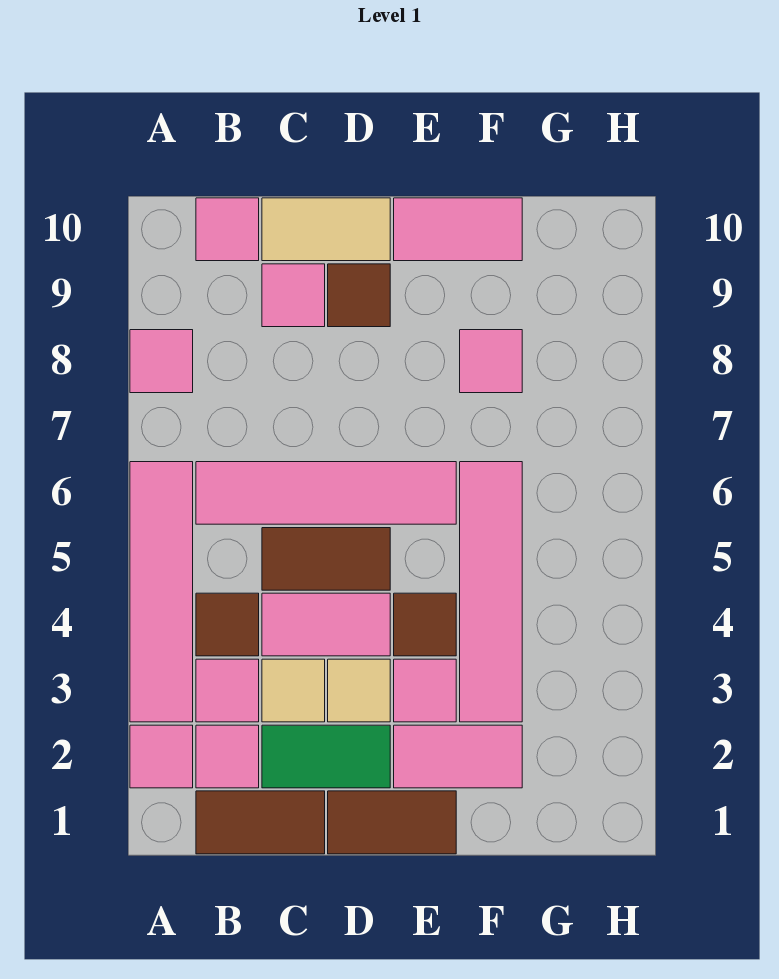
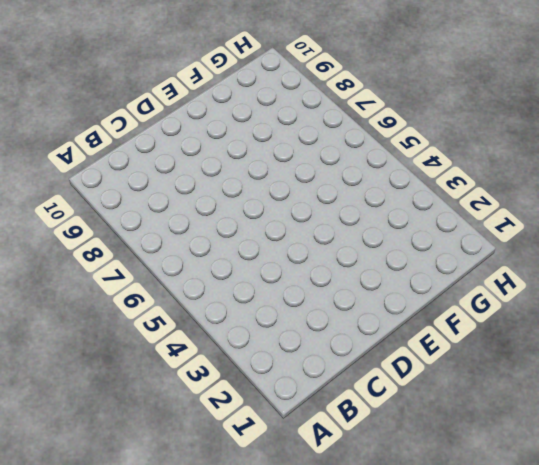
none -> pink 1x1 tile [130,725,193,788]
none -> pink 1x4 tile [130,462,193,722]
none -> pink 1x1 tile [130,330,193,393]

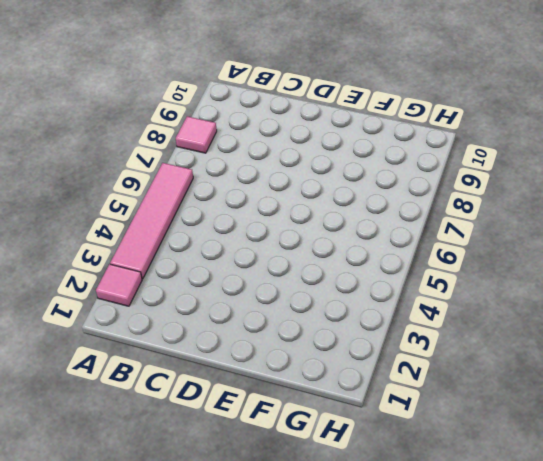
none -> brown 1x2 tile [196,791,325,854]
none -> pink 1x1 tile [196,725,259,788]
none -> pink 1x1 tile [196,659,259,722]

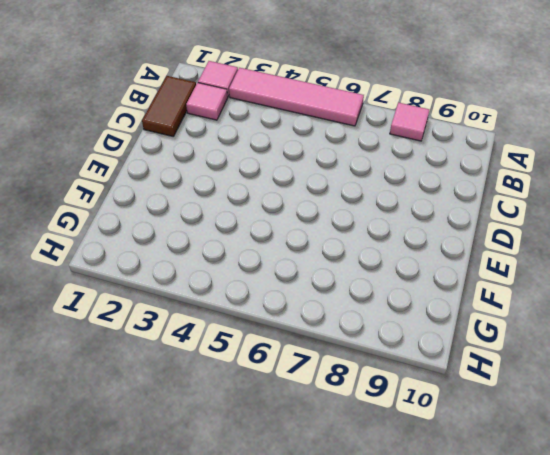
none -> pink 1x1 tile [196,659,259,722]
none -> brown 1x1 tile [196,593,259,656]
none -> pink 1x4 tile [196,462,456,524]

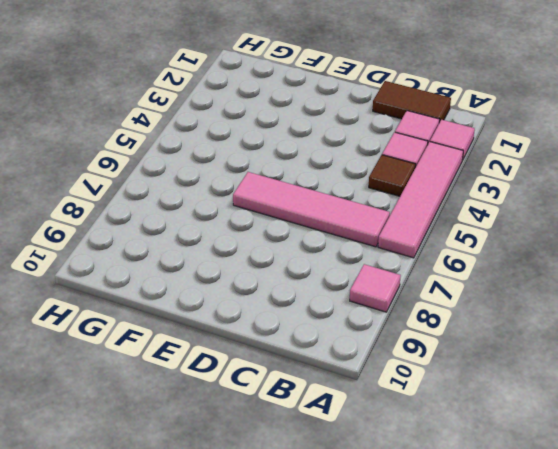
none -> pink 1x1 tile [196,198,259,261]
none -> green 1x2 tile [262,725,390,788]
none -> tan 1x1 tile [262,659,325,722]

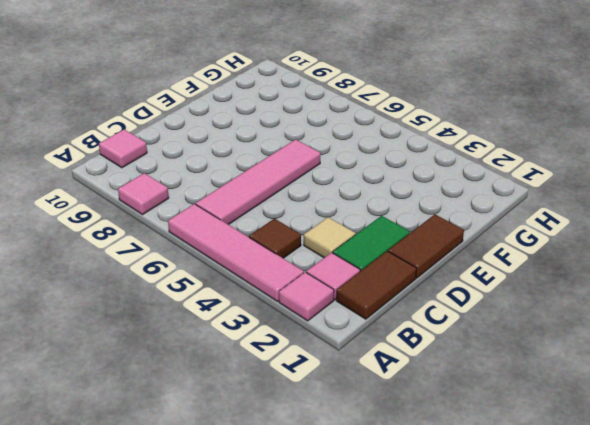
none -> pink 1x1 tile [196,659,259,722]
none -> pink 1x2 tile [262,593,390,656]
none -> brown 1x2 tile [262,528,390,590]

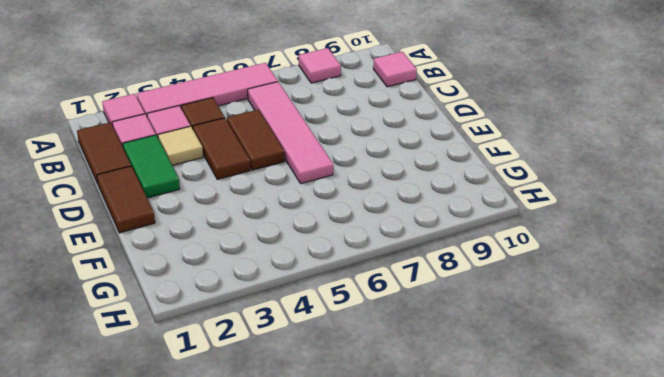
brown 1x2 tile [193,118,250,180] -> pink 1x2 tile [262,593,390,656]
none -> pink 1x1 tile [262,264,325,327]
none -> tan 1x2 tile [262,198,390,261]
none -> tan 1x1 tile [328,659,390,722]

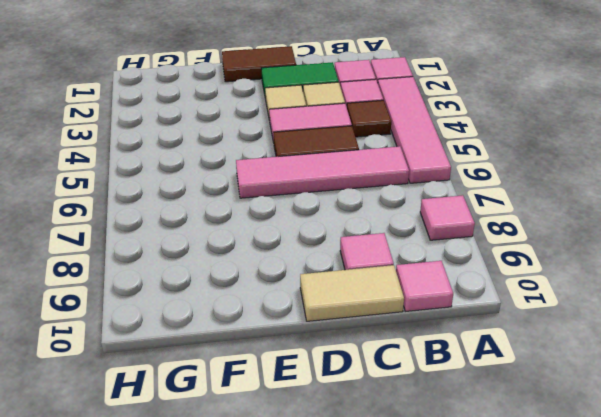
none -> brown 1x2 tile [196,791,325,854]
none -> brown 1x1 tile [328,264,390,327]
none -> pink 1x2 tile [394,725,522,788]

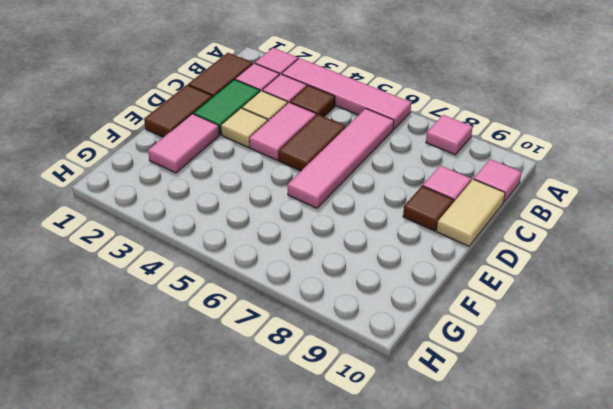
none -> pink 1x1 tile [394,659,456,722]
none -> brown 1x1 tile [394,593,456,656]
none -> pink 1x2 tile [394,198,522,261]

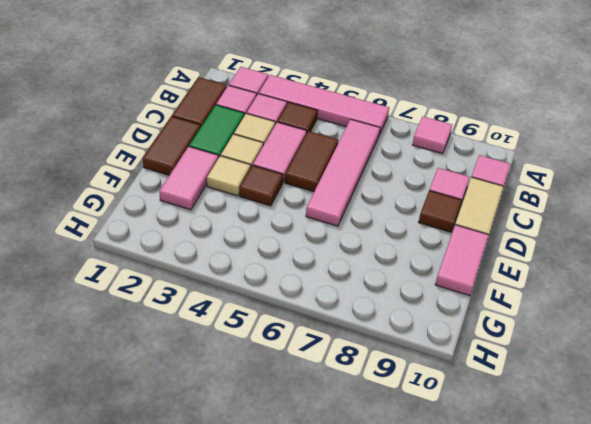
tan 1x1 tile [207,156,251,196] -> pink 1x1 tile [394,659,456,722]
none -> pink 1x4 tile [460,462,522,722]
none -> pink 1x1 tile [460,330,522,393]

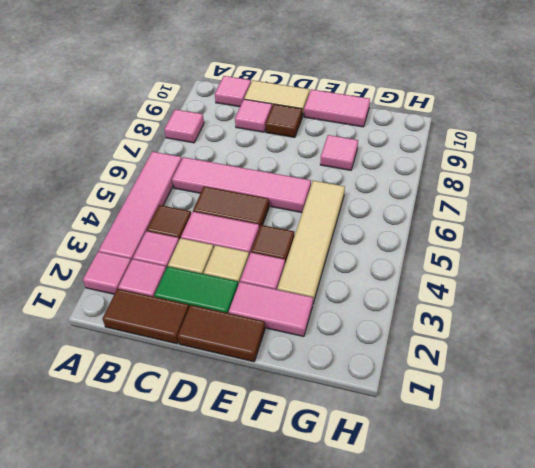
tan 1x4 tile [277,181,345,303] -> pink 1x4 tile [460,462,522,722]

